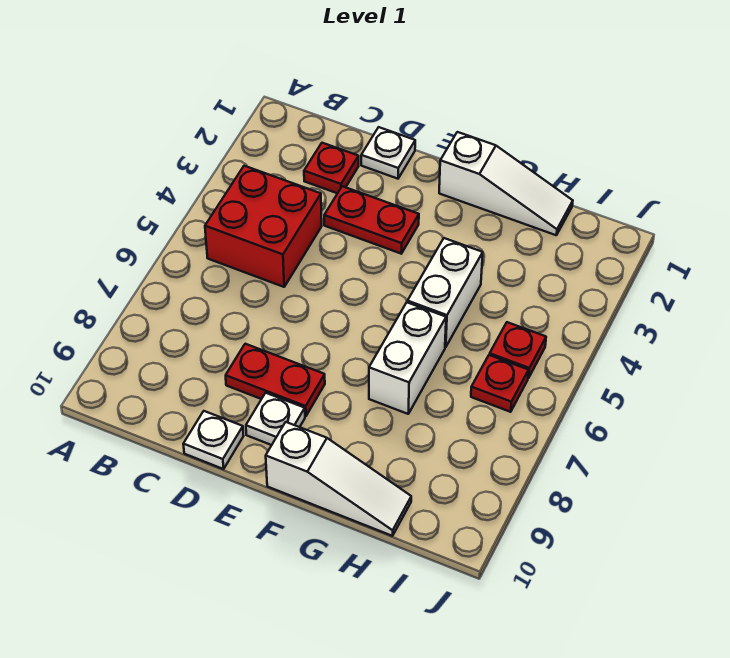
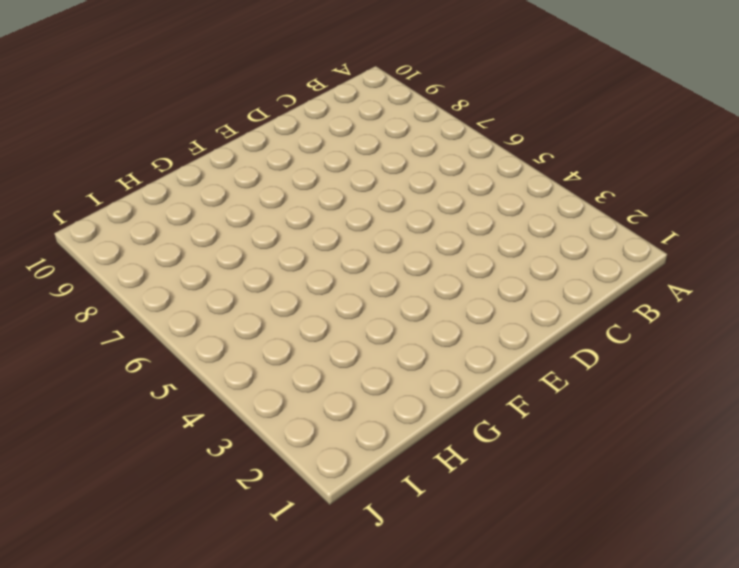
none -> red 2x2 brick [205,166,322,287]
none -> red 1x1 plate [304,143,359,193]
none -> white 1x1 plate [361,127,415,179]

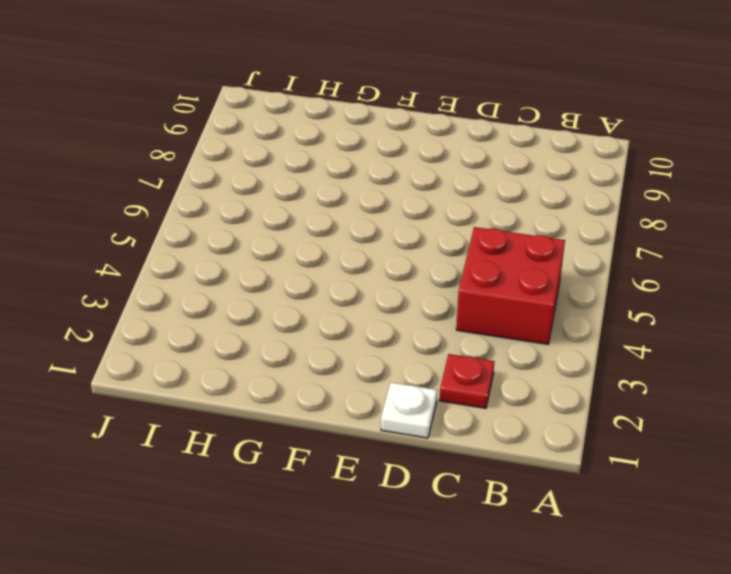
none -> red 1x2 plate [324,186,419,254]
none -> red 1x2 plate [226,344,325,416]
none -> white 1x1 plate [183,411,243,469]

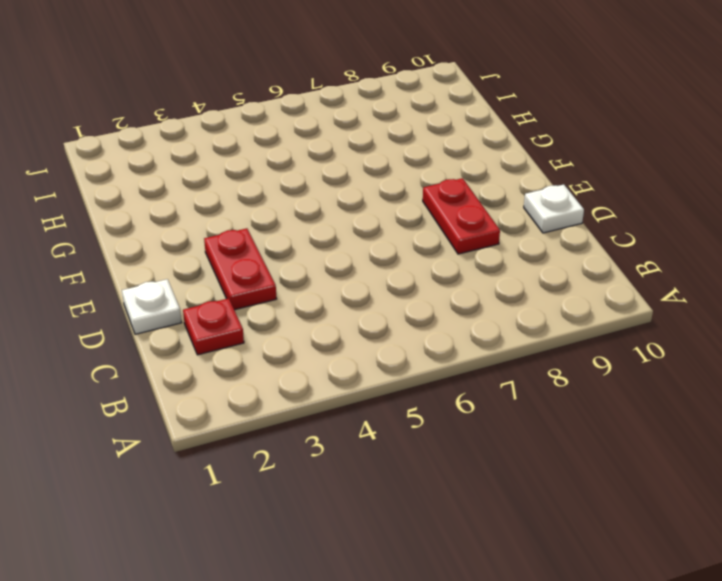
none -> red 2x2 brick [205,166,322,287]
none -> white 1x1 plate [246,393,305,445]
none -> white 1x3 slope [439,132,573,235]

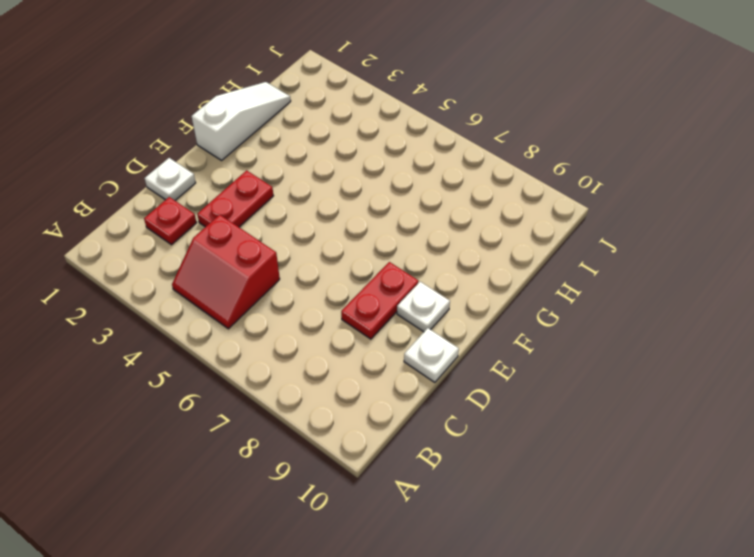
red 2x2 slope [172,215,280,329] -> red 2x2 brick [205,166,322,287]
none -> white 1x3 slope [266,422,411,536]
none -> white 1x2 brick [408,238,483,347]
none -> white 1x2 brick [369,302,446,414]

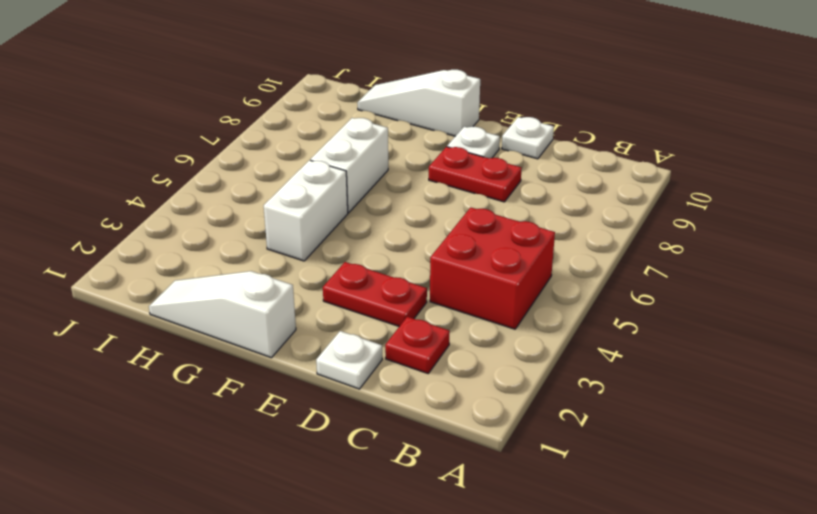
none -> red 1x1 plate [490,322,546,378]
none -> red 1x1 plate [471,355,529,412]

